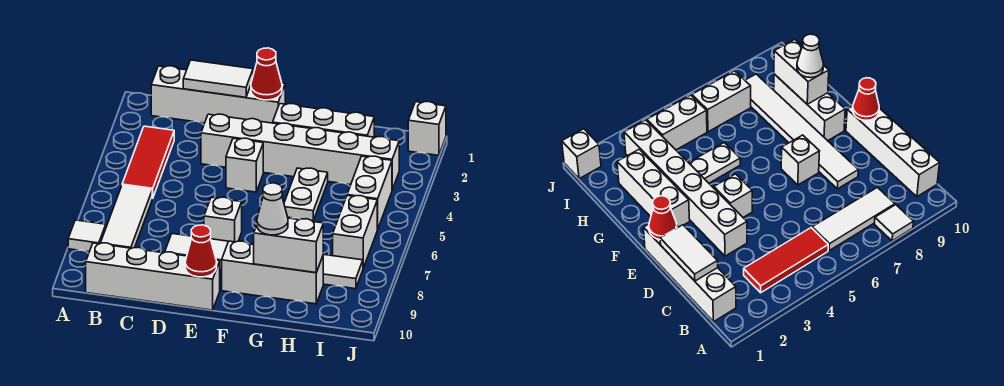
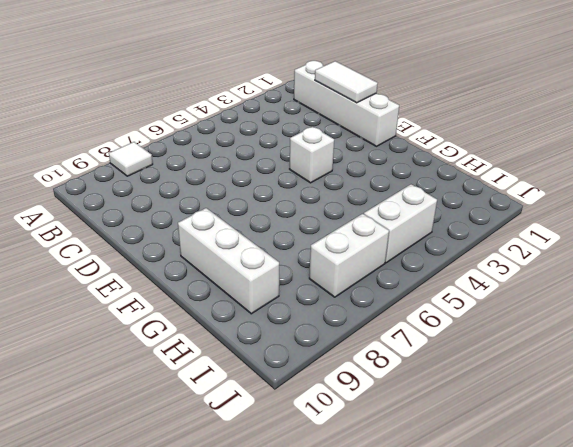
none -> red 1x3 tile [122,126,174,198]
none -> white 1x3 tile [101,185,152,248]
none -> white 1x4 brick [86,243,220,310]

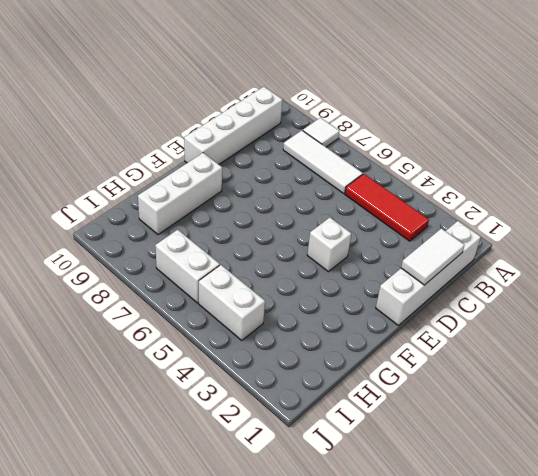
none -> white 1x6 brick [201,114,399,190]
none -> white 1x6 tile [165,234,363,289]
none -> white 1x1 brick [204,197,242,242]

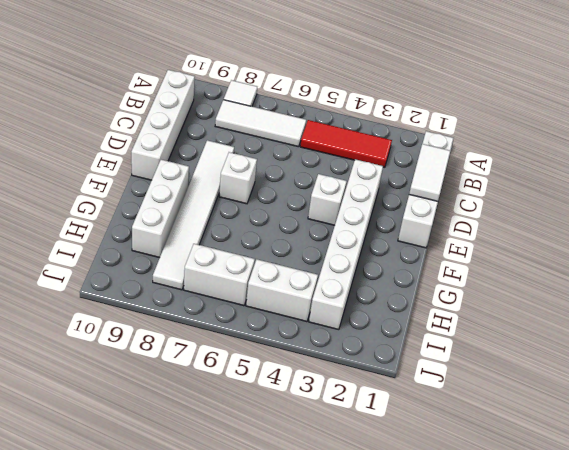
none -> white 1x3 brick [273,104,374,137]
none -> white 1x2 plate [284,168,328,221]
none -> white 1x1 brick [408,102,446,155]

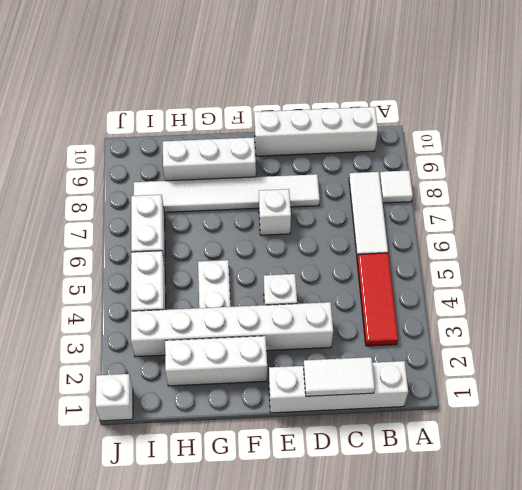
none -> red 1x1 cone [251,48,282,100]
none -> red 1x1 cone [185,225,217,277]
none -> white 1x2 brick [254,218,323,273]

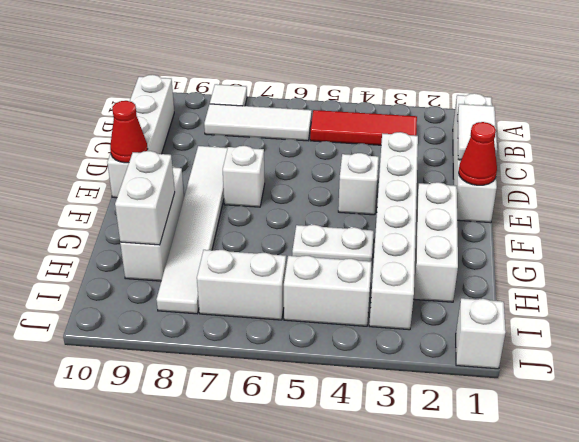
none -> white 1x1 cone [257,183,288,235]

